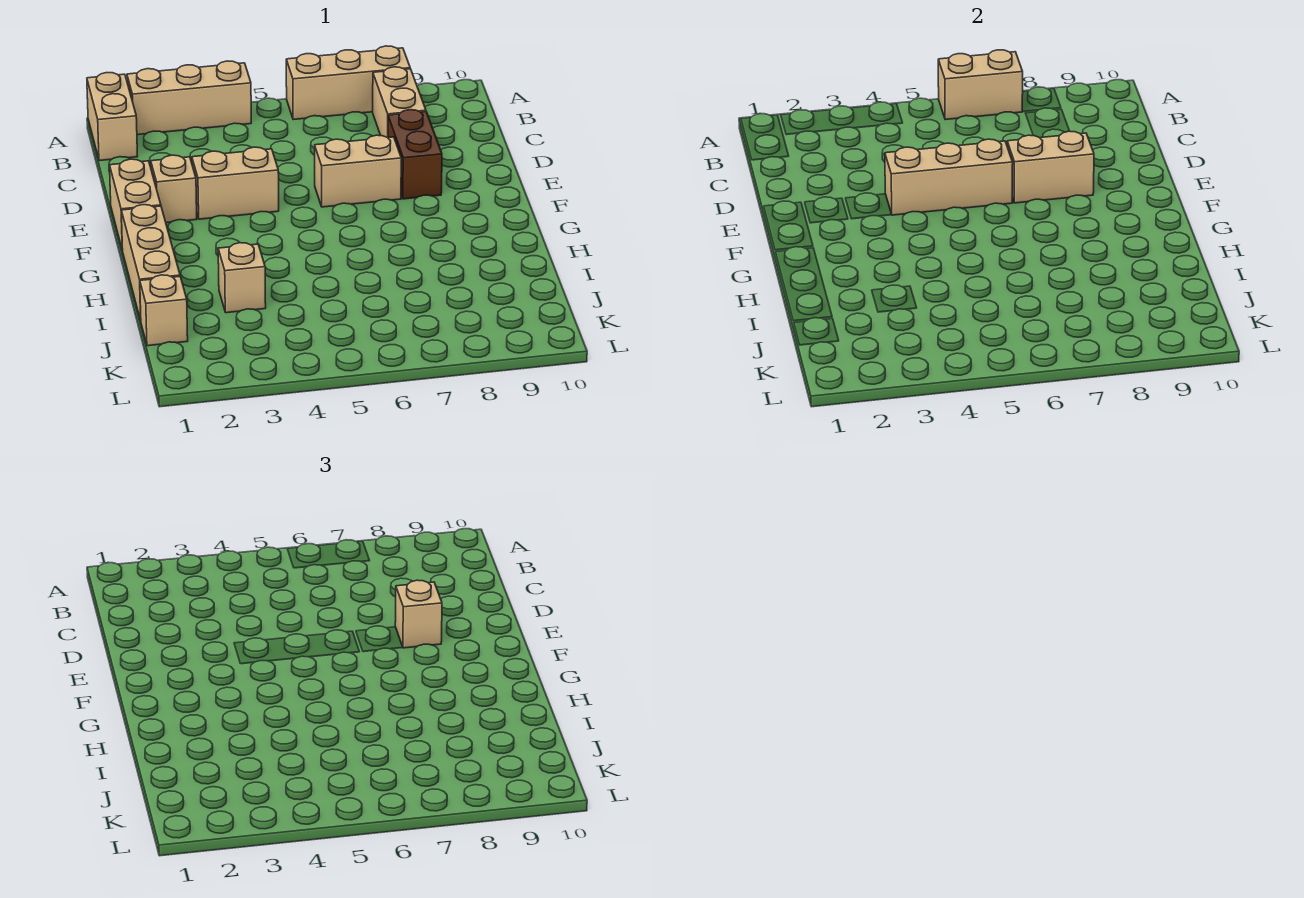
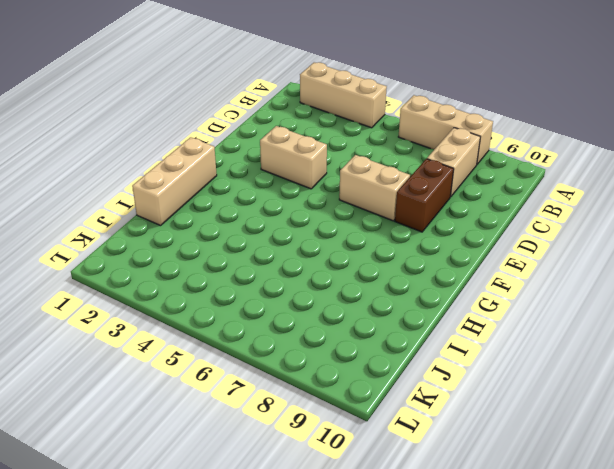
none -> tan 1x2 brick [87,73,138,161]
none -> tan 1x2 brick [110,159,161,250]
none -> tan 1x1 brick [151,155,197,223]

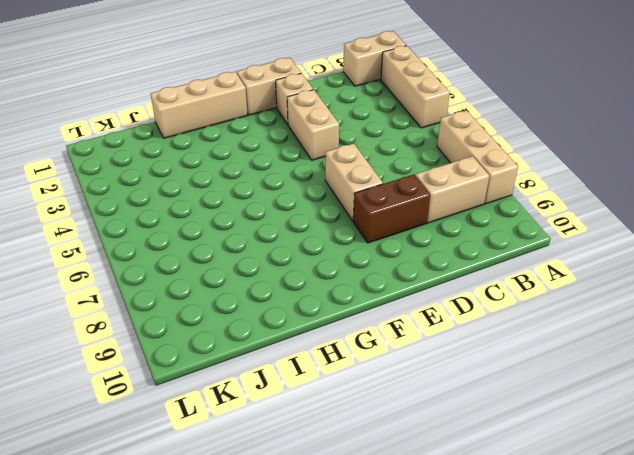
none -> tan 1x1 brick [218,243,266,313]
none -> tan 1x1 brick [140,275,188,346]
none -> tan 1x2 brick [938,50,1023,120]

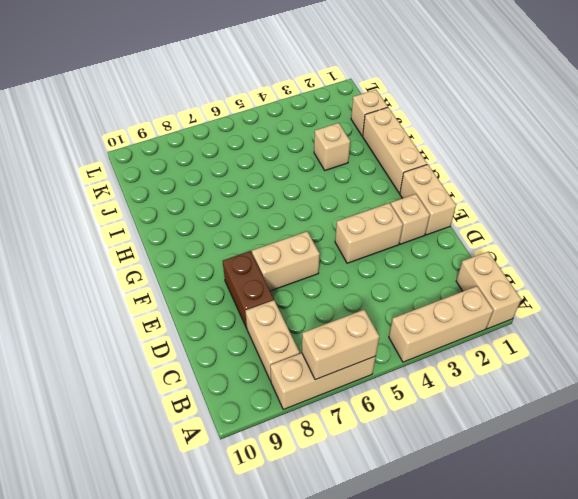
none -> tan 1x3 brick [885,139,1013,215]
none -> tan 1x2 brick [1007,131,1094,203]
none -> tan 1x1 brick [395,580,442,648]

